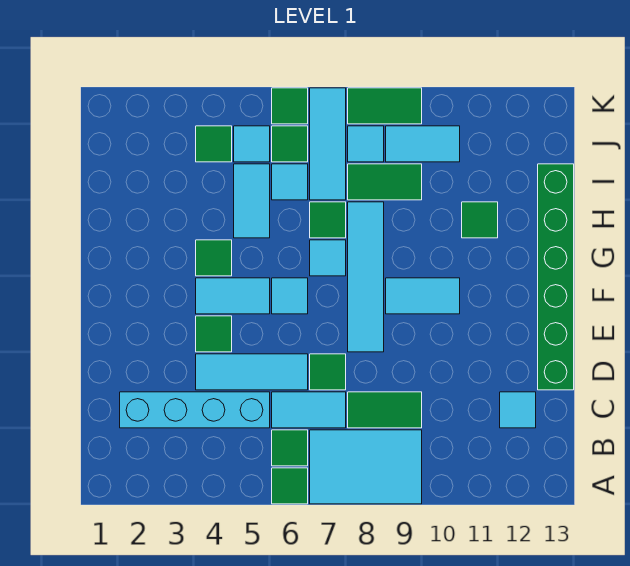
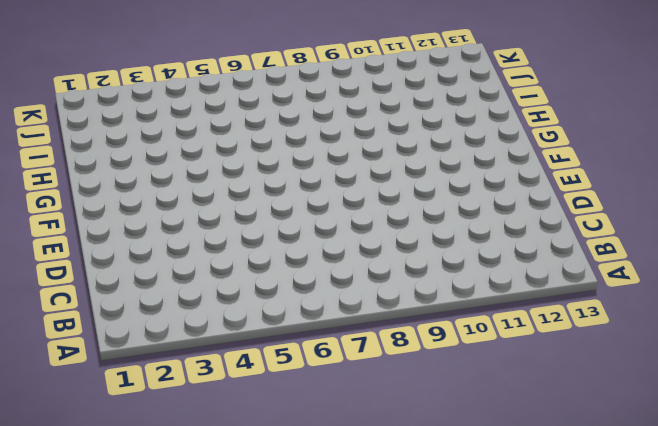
none -> green 1x1 tile [272,468,308,504]
none -> cyan 2x3 tile [310,430,422,504]
none -> green 1x1 tile [272,430,308,466]
none -> cyan 1x4 brick [120,392,270,428]

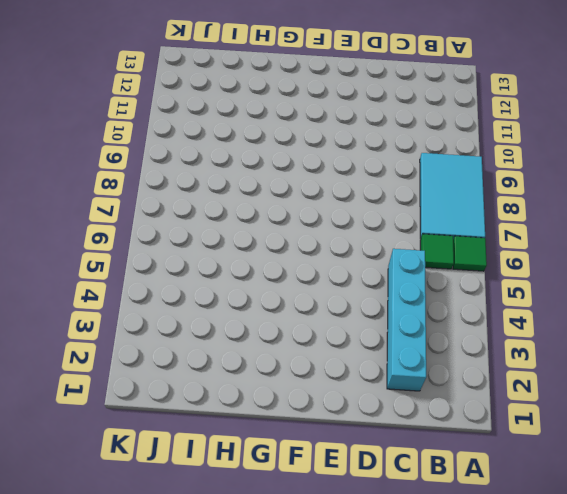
none -> cyan 1x2 tile [272,392,346,428]
none -> green 1x2 tile [348,392,422,428]
none -> cyan 1x1 tile [500,392,536,428]
none -> cyan 1x3 tile [196,354,308,390]

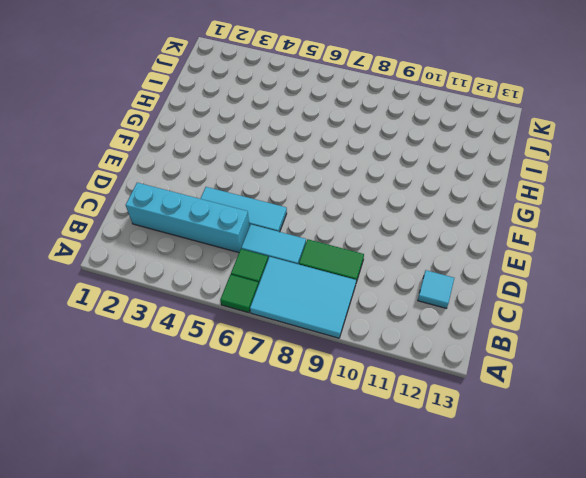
none -> green 1x1 tile [310,354,346,390]
none -> green 1x6 brick [538,164,574,390]
none -> green 1x1 tile [196,316,232,352]
none -> cyan 1x4 tile [348,202,384,352]

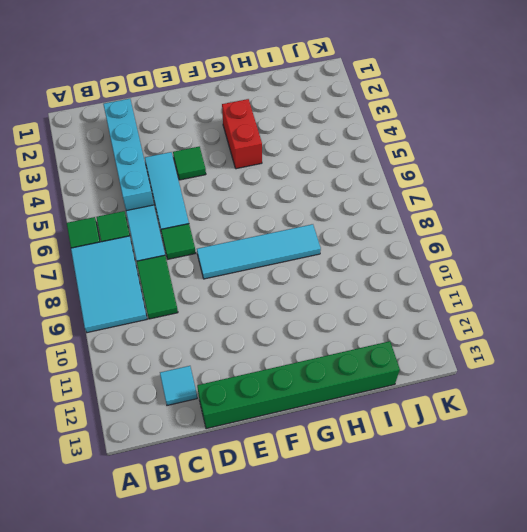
red 1x2 brick [222,99,262,169] -> green 1x1 tile [196,240,232,276]
none -> cyan 1x2 tile [196,278,270,314]
none -> cyan 1x1 tile [272,278,308,314]
none -> cyan 1x2 tile [386,278,460,314]
none -> cyan 1x1 tile [310,240,346,276]

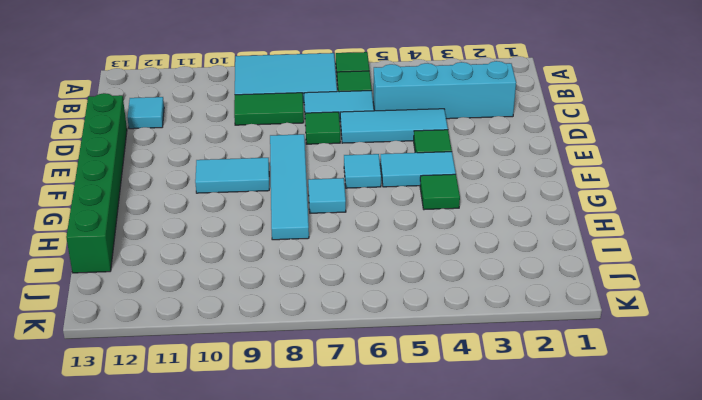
none -> cyan 1x2 tile [234,164,270,238]
none -> green 1x1 tile [310,202,346,238]
none -> green 1x1 tile [462,202,498,238]
none -> cyan 1x1 tile [272,164,308,200]

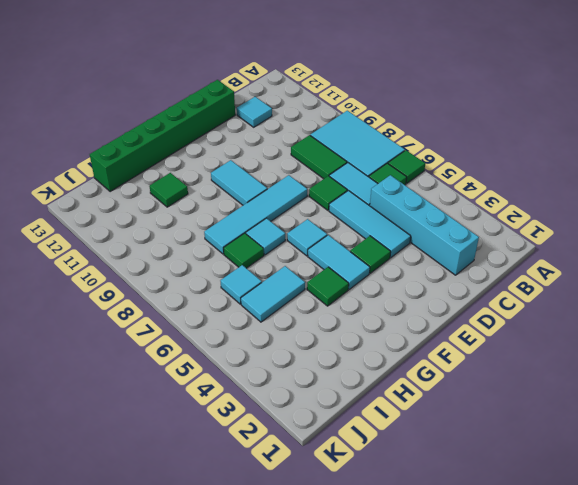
none -> cyan 1x3 tile [310,88,346,200]
none -> green 1x2 tile [348,164,422,200]
none -> green 1x1 tile [196,126,232,162]
none -> cyan 1x1 tile [234,126,270,162]

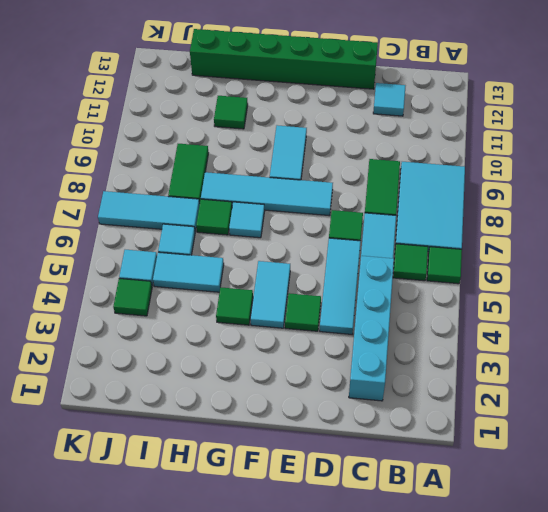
none -> cyan 1x1 tile [272,278,308,314]
none -> green 1x1 tile [272,126,308,162]
none -> cyan 1x1 tile [348,126,384,162]
none -> cyan 1x2 tile [386,126,460,162]

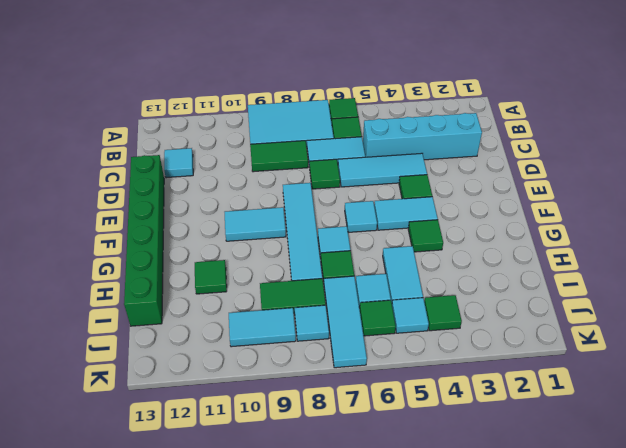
none -> green 1x1 tile [272,88,308,124]
none -> green 1x2 tile [348,88,422,124]

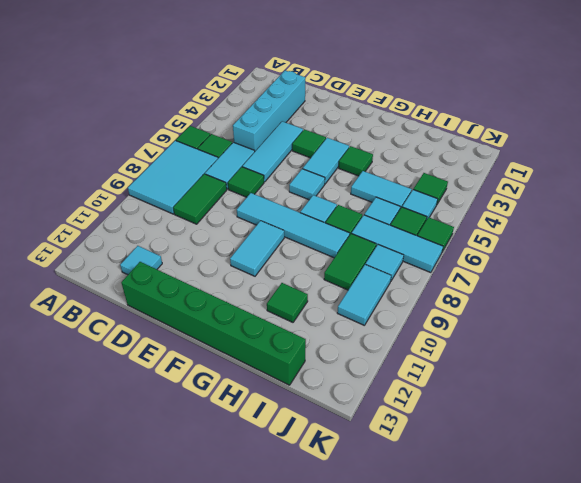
none -> green 1x2 tile [348,88,422,124]

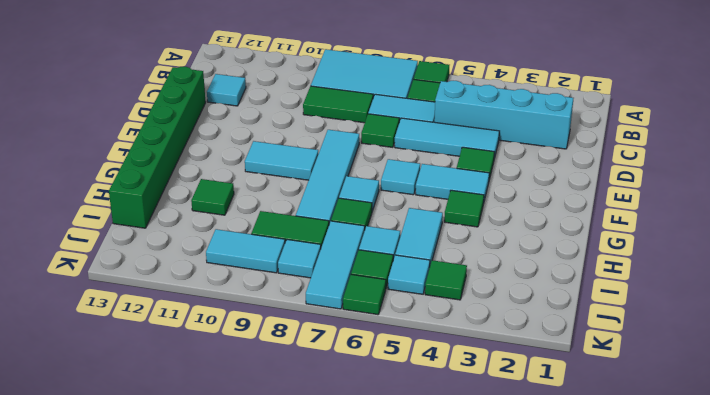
none -> green 1x2 tile [348,88,422,124]

